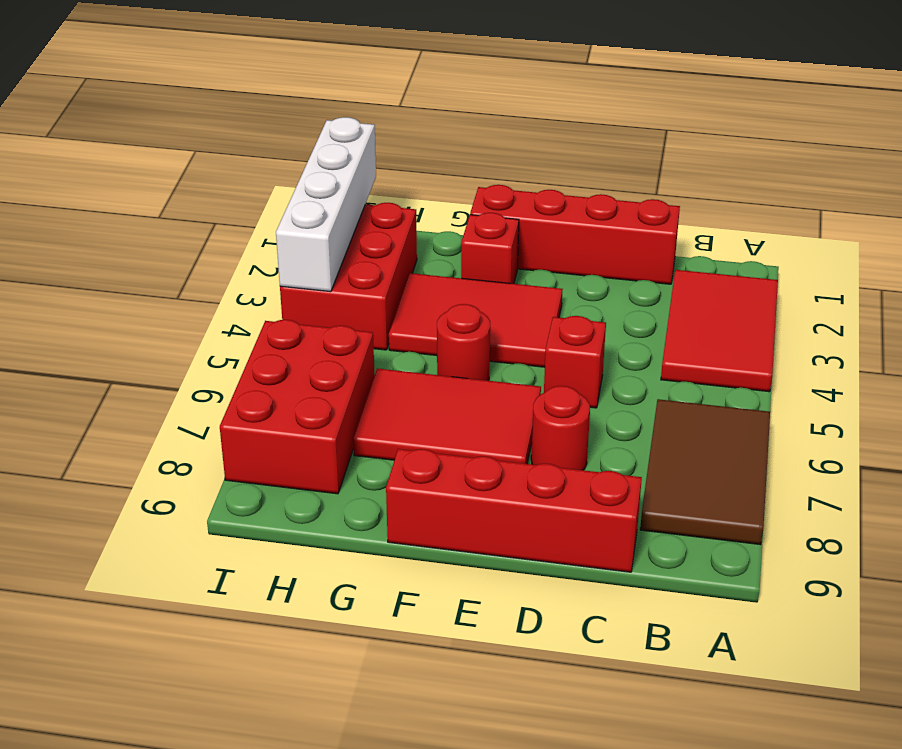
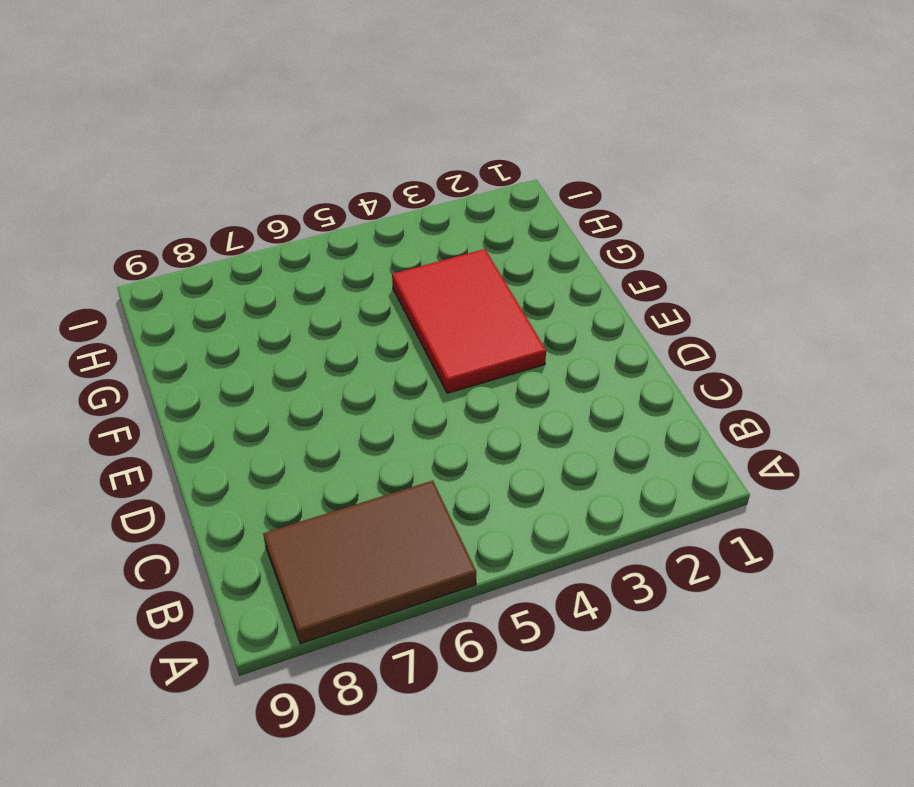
none -> red 2x3 tile [661,270,778,392]
none -> red 1x4 brick [470,185,680,284]
none -> red 1x4 brick [386,449,642,572]

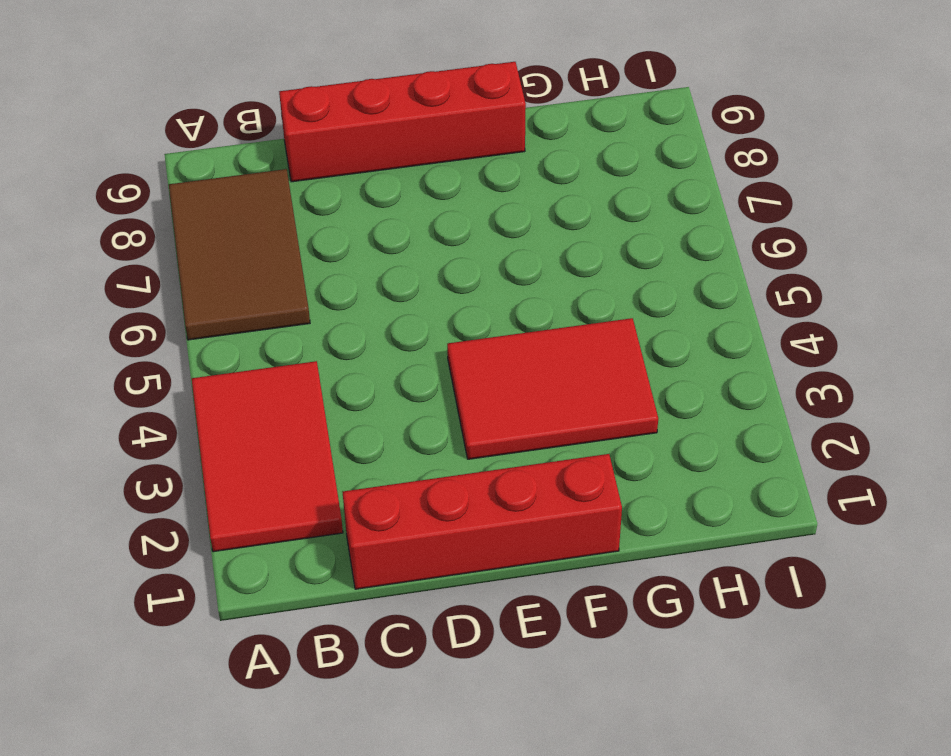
none -> red 1x1 brick [544,316,606,408]
none -> red 1x1 round brick [531,386,590,470]
none -> red 2x3 tile [353,368,541,464]

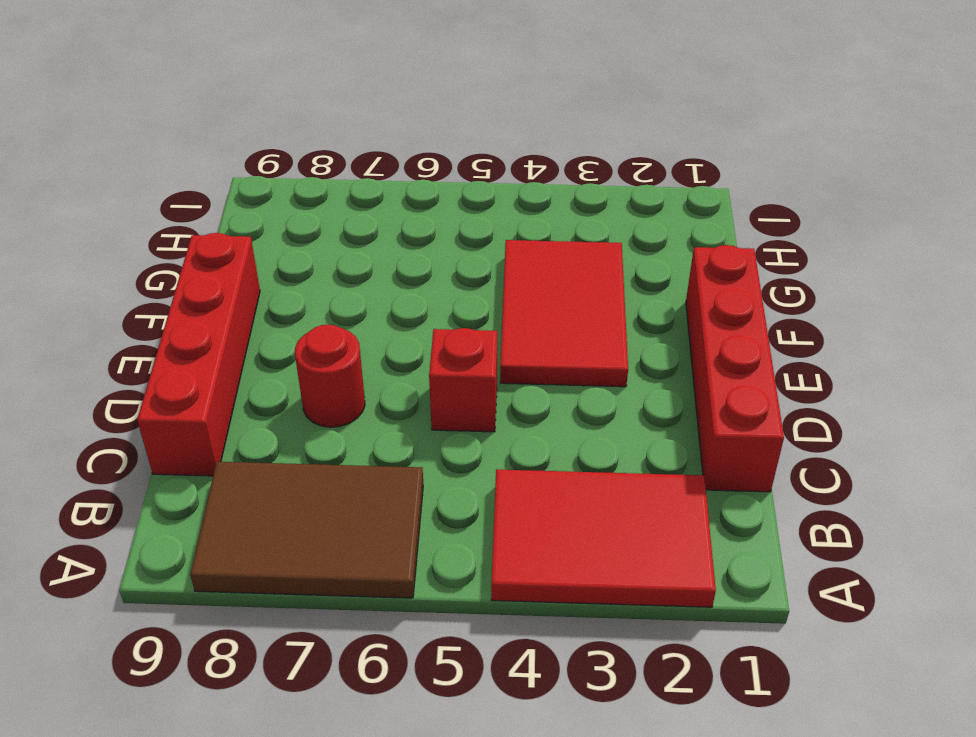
none -> red 2x3 tile [353,368,541,464]
none -> red 1x1 brick [461,213,519,284]
none -> red 1x1 round brick [437,304,490,381]

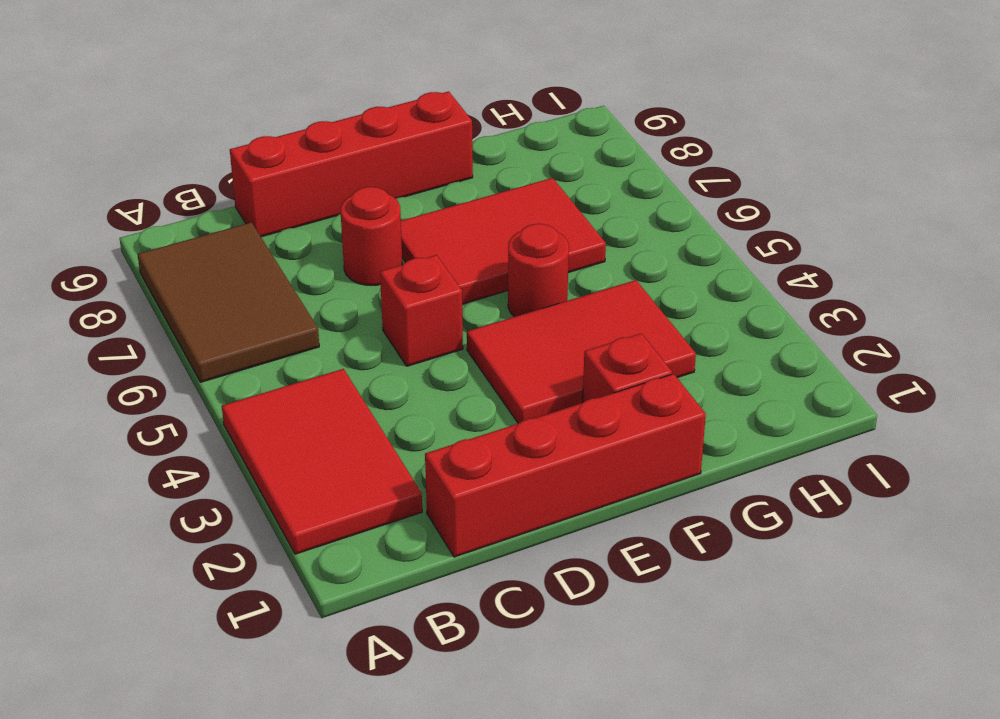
none -> red 2x3 brick [280,203,417,350]
none -> red 2x3 brick [220,320,375,494]
none -> white 1x4 brick [276,117,376,292]

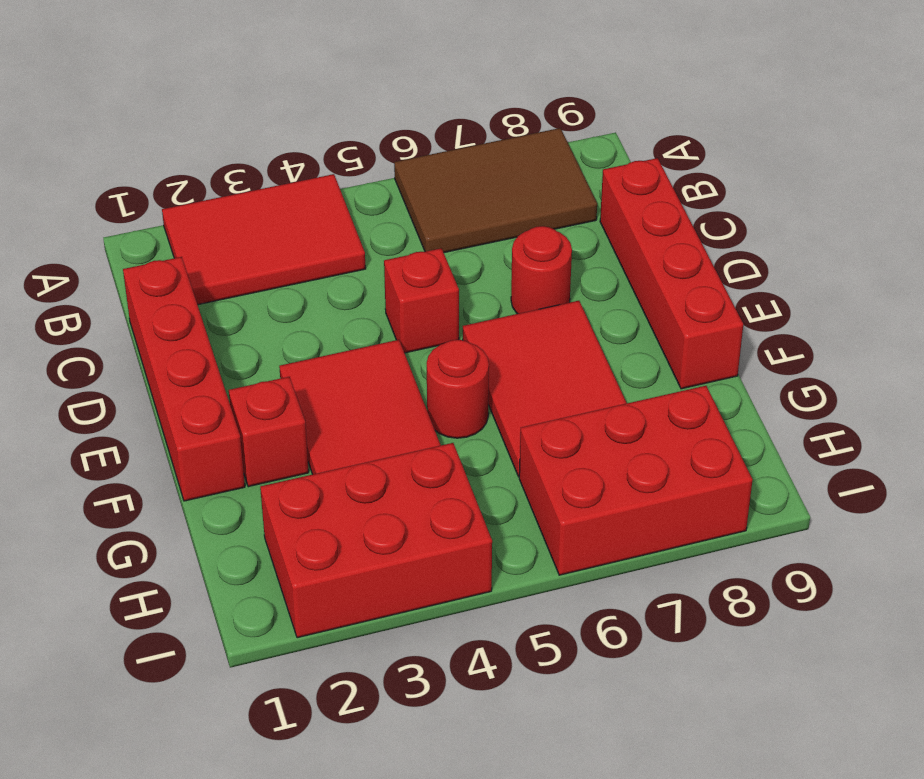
none -> white 1x4 brick [276,117,376,292]

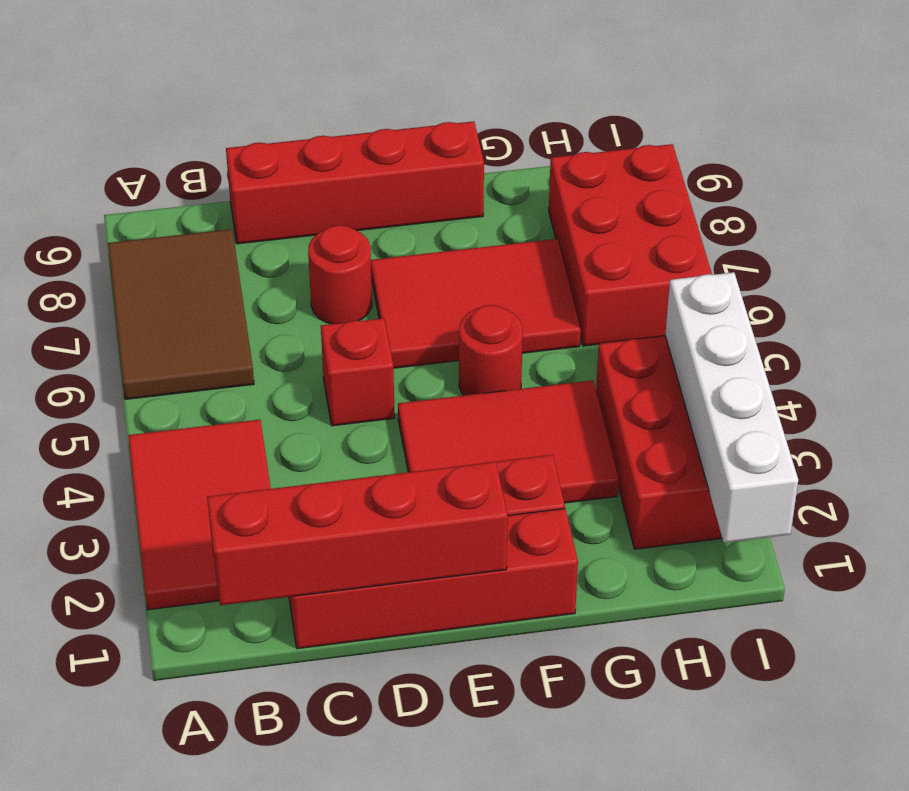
red 1x4 brick [207,462,508,605] -> none

